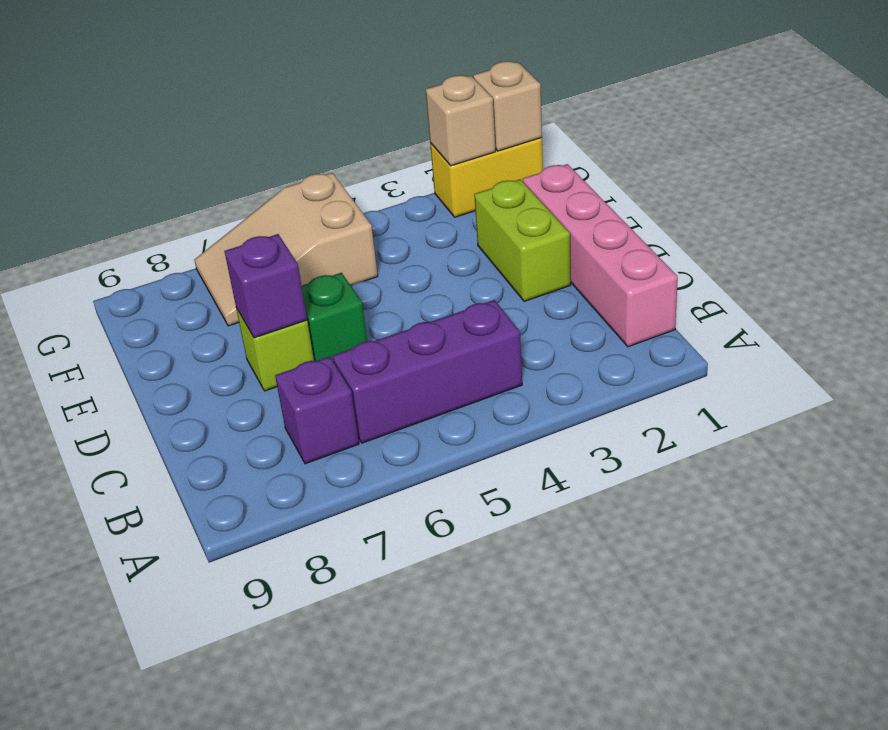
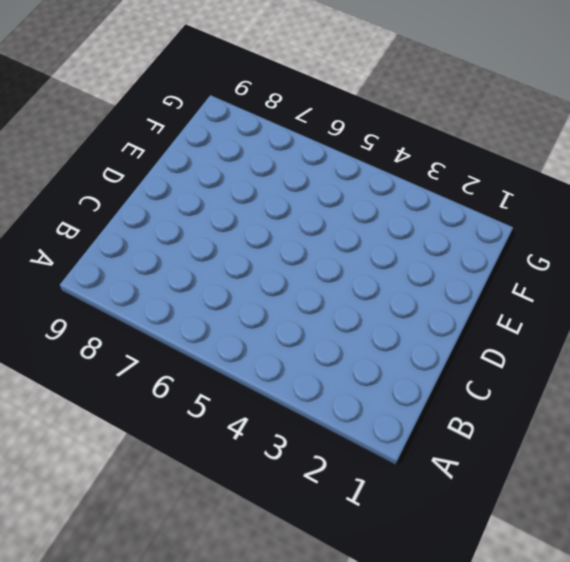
none -> pink 1x4 brick [523,164,678,347]
none -> purple 1x3 brick [333,300,522,443]

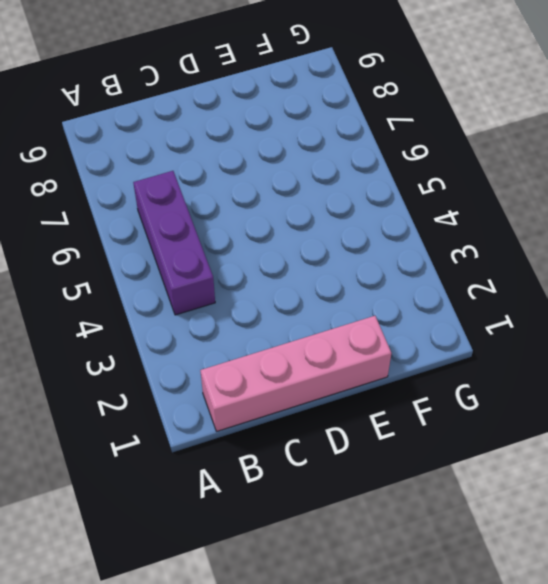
none -> purple 1x1 brick [275,357,359,464]
none -> lime 1x2 brick [474,179,571,301]

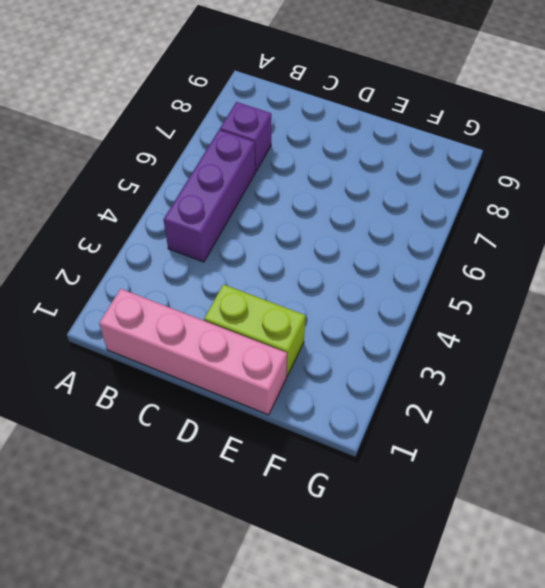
none -> green 1x1 brick [302,273,367,361]
none -> lime 1x1 brick [236,308,314,391]

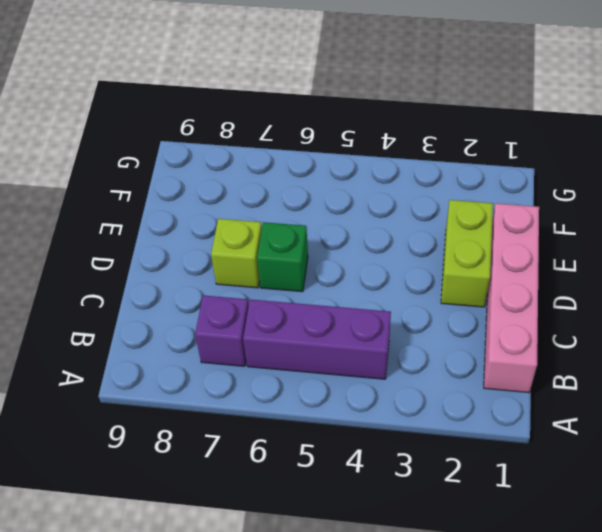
none -> tan 2x3 slope [195,173,378,326]
none -> yellow 1x2 brick [430,138,543,217]

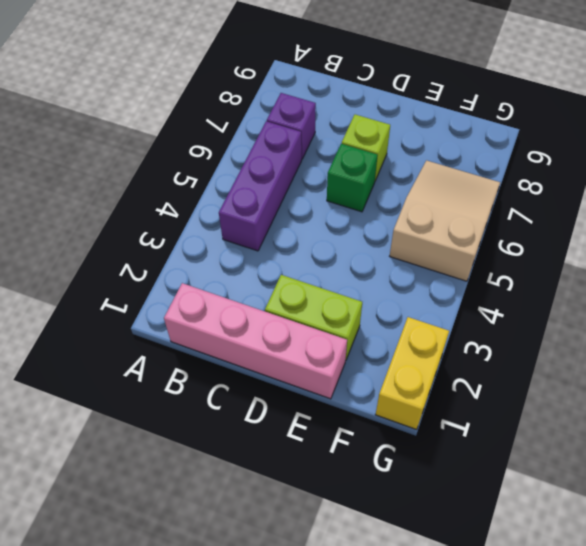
none -> purple 1x1 brick [225,234,307,338]
none -> tan 1x1 brick [473,61,542,151]

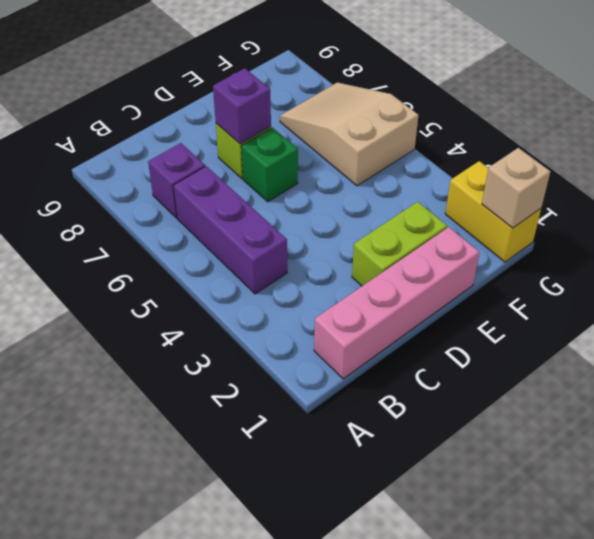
none -> tan 1x1 brick [426,75,496,166]

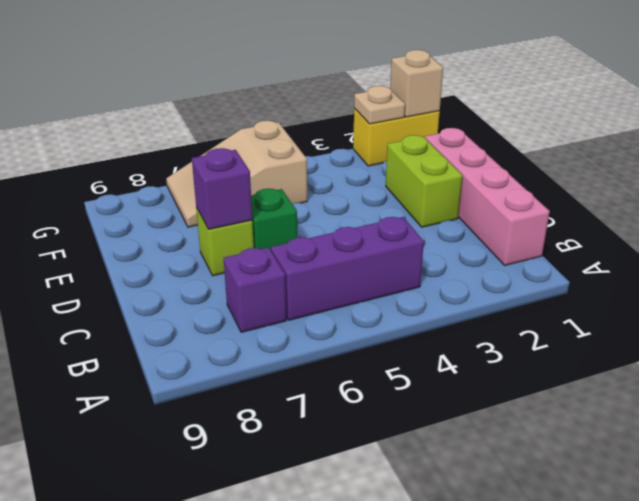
tan 1x1 plate [354,86,405,124] -> tan 1x1 brick [426,75,496,166]

